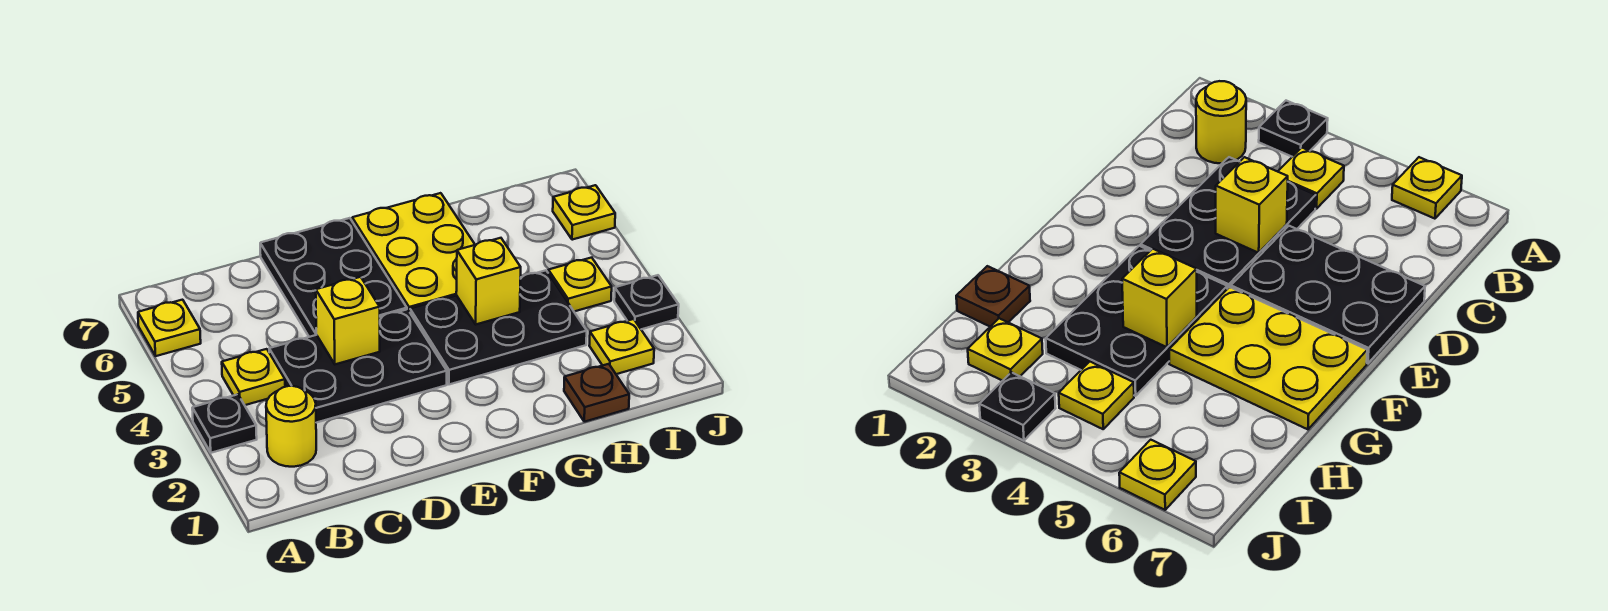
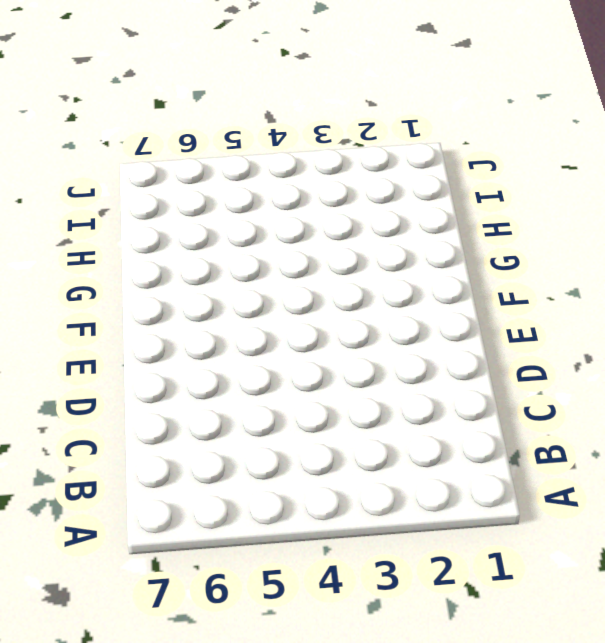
none -> black 1x1 plate [192,394,257,453]
none -> yellow 1x1 plate [138,300,201,356]
none -> yellow 1x1 round brick [266,386,316,467]

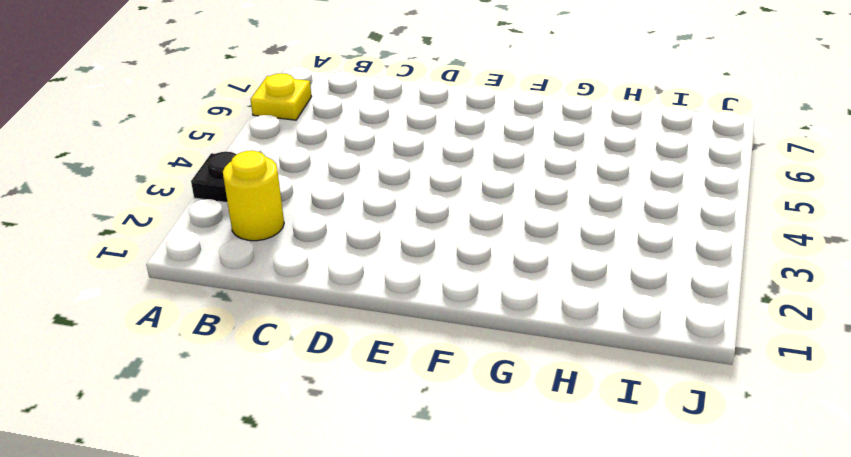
none -> yellow 1x1 plate [222,349,285,405]
none -> black 2x3 plate [269,309,447,423]
none -> black 2x3 plate [260,218,407,337]

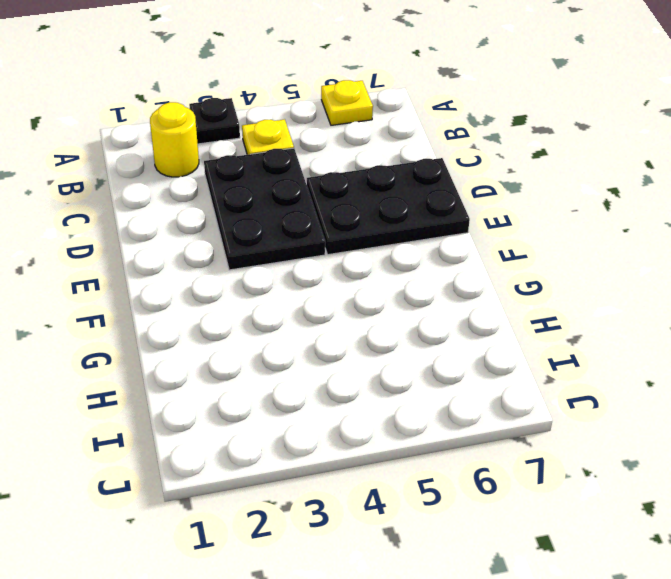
none -> black 2x3 plate [410,270,587,384]
none -> yellow 2x3 plate [352,193,475,312]
none -> brown 1x1 plate [564,364,629,422]

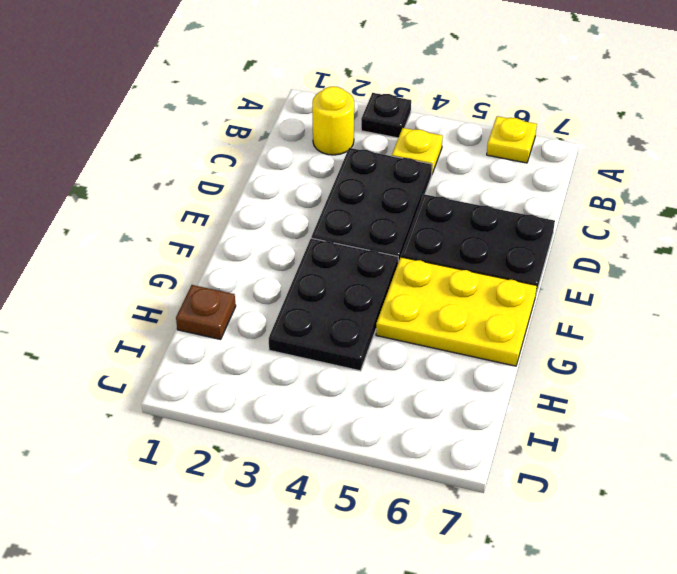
none -> yellow 1x1 plate [589,319,654,374]
none -> yellow 1x1 plate [548,258,612,311]
none -> black 1x1 plate [614,275,679,329]

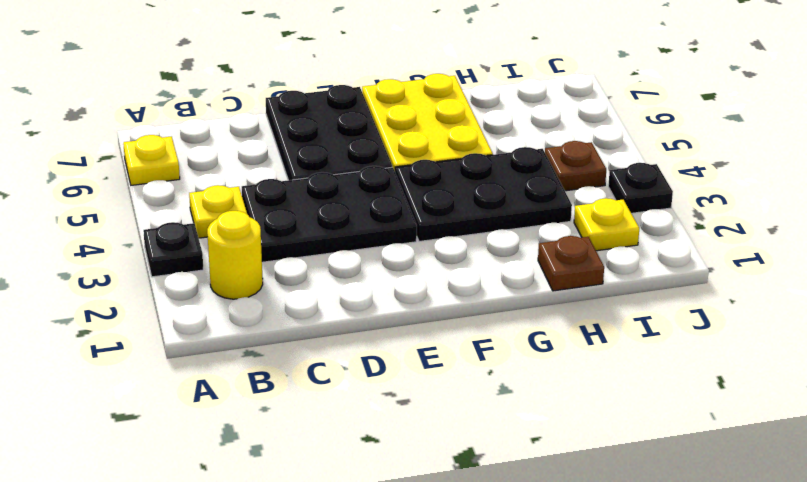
brown 1x1 plate [545,141,606,191] -> yellow 1x1 plate [548,258,612,311]
none -> yellow 1x1 plate [553,185,615,240]
none -> yellow 1x1 brick [316,277,380,364]
none -> yellow 1x1 brick [456,238,521,324]

